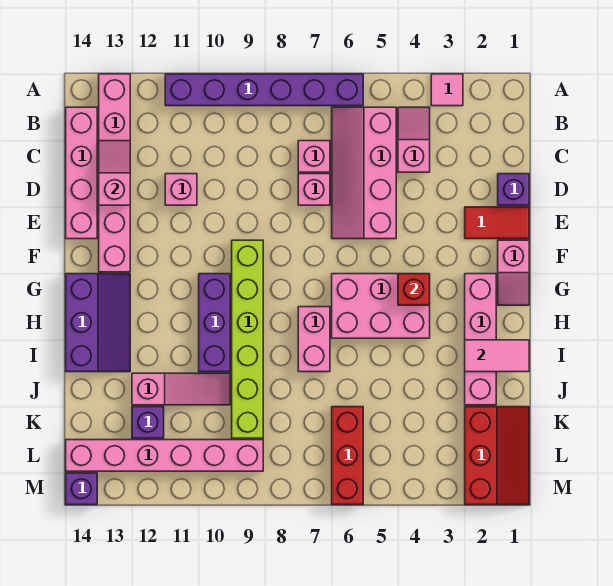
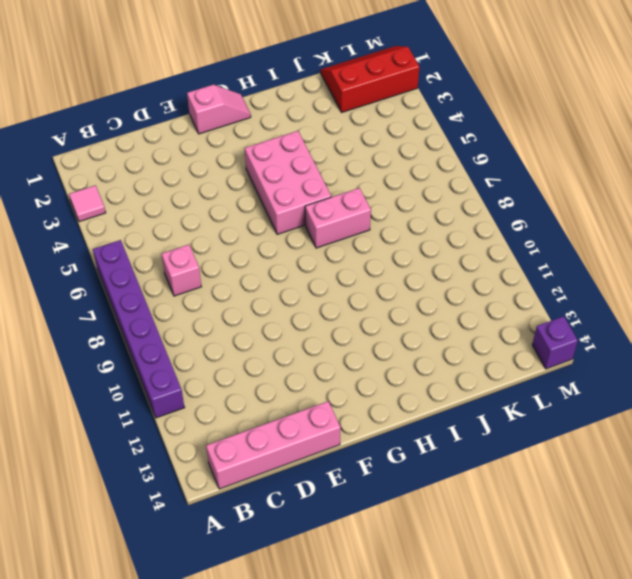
none -> pink 1x6 brick [99,74,130,272]
none -> pink 1x2 slope [398,107,430,172]
none -> pink 2x4 slope [332,107,396,239]

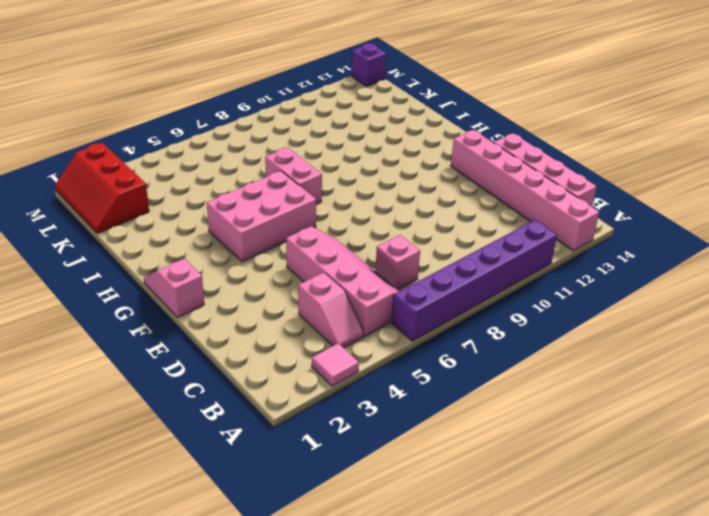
none -> purple 1x1 brick [498,174,529,205]
none -> pink 1x1 brick [298,174,330,205]
none -> pink 1x1 brick [165,174,197,205]

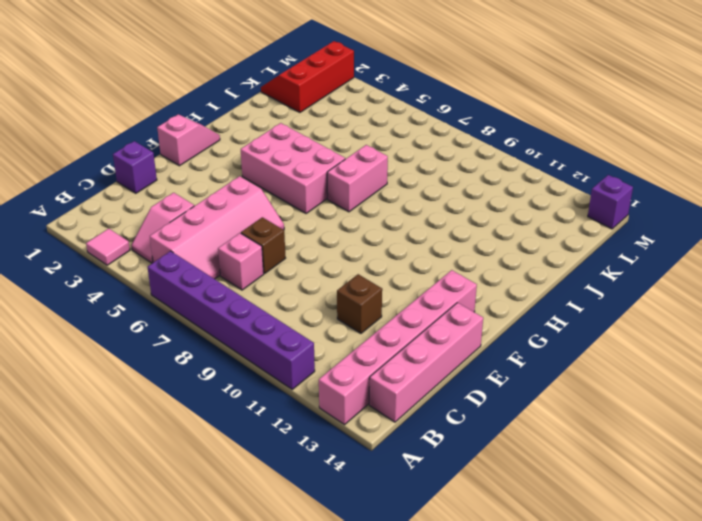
brown 1x1 brick [241,217,285,274] -> pink 1x1 brick [298,174,330,205]
brown 1x1 brick [337,274,382,333] -> pink 1x1 brick [165,174,197,205]
none -> red 1x2 tile [465,207,529,239]
none -> lime 1x6 brick [232,240,263,438]
none -> pink 1x4 brick [465,274,496,405]

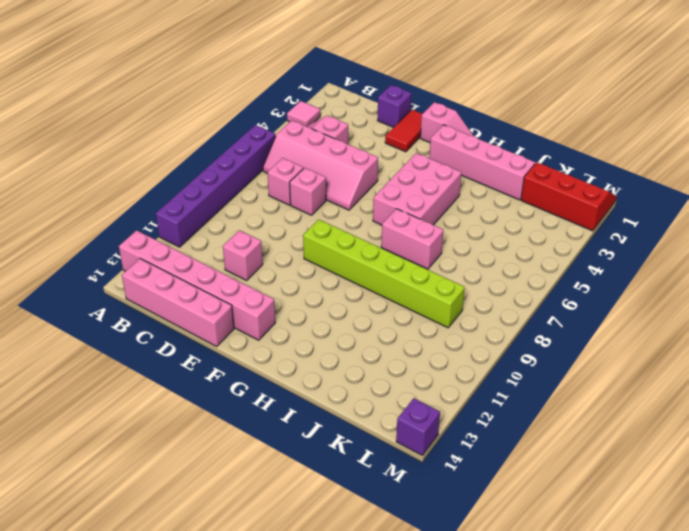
none -> purple 1x3 brick [199,274,230,372]
none -> purple 2x3 slope [66,274,130,372]
none -> pink 1x3 slope [132,373,230,405]

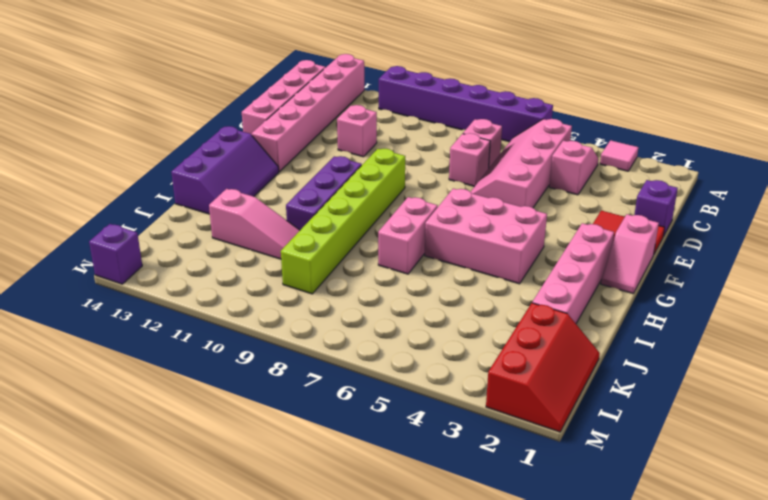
none -> red 1x3 brick [332,407,363,505]
none -> purple 1x1 brick [132,407,164,438]
none -> pink 1x6 brick [66,440,263,471]

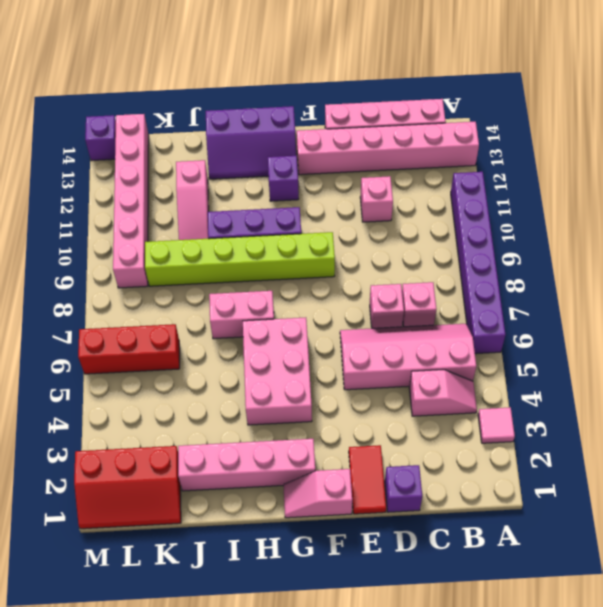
purple 1x1 brick [268,156,299,201] -> purple 1x1 brick moved to [132,407,164,438]
none -> pink 1x2 slope [99,141,130,205]
none -> red 1x1 brick [398,274,430,305]
none -> pink 1x2 tile [465,340,529,372]

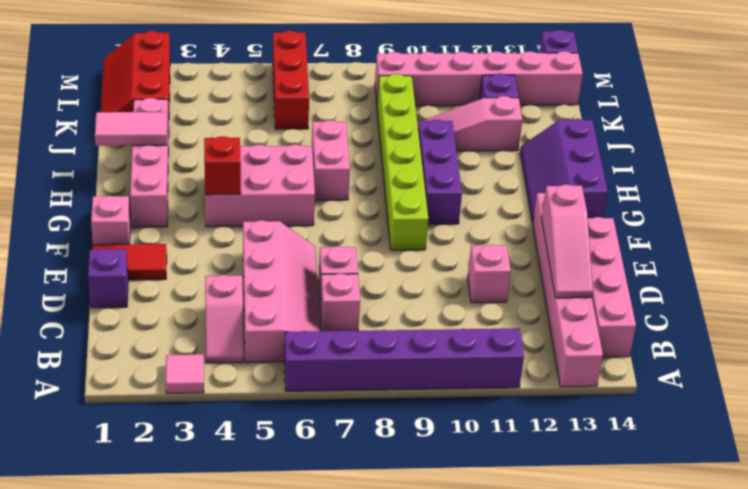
pink 1x3 slope [542,185,593,298] -> pink 1x2 slope [99,141,130,205]

